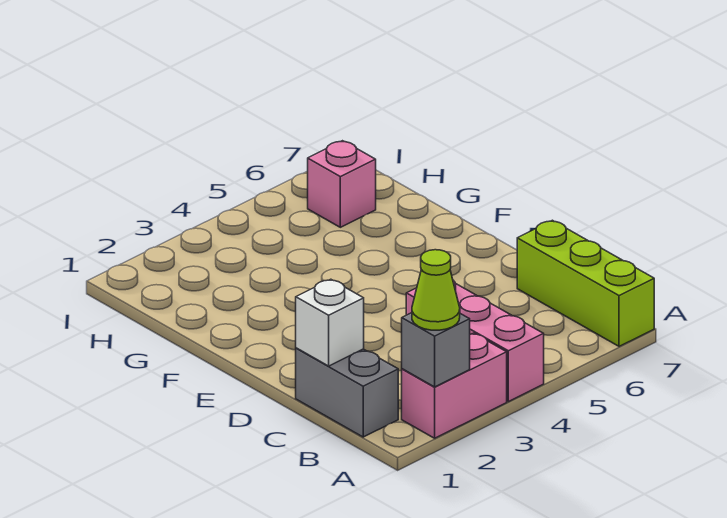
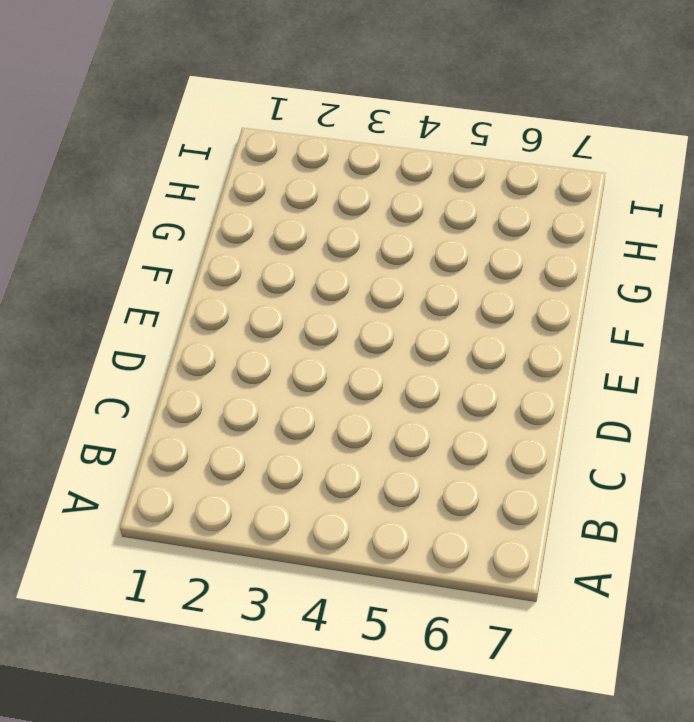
none -> pink 1x2 brick [402,333,507,438]
none -> pink 1x3 brick [406,280,544,402]

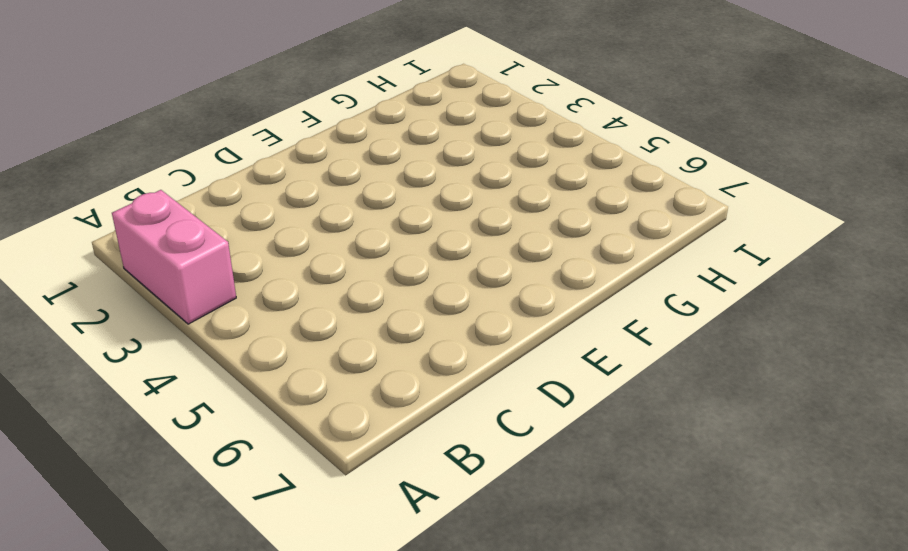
none -> pink 1x3 brick [406,280,544,402]
none -> lime 1x3 brick [517,220,654,346]

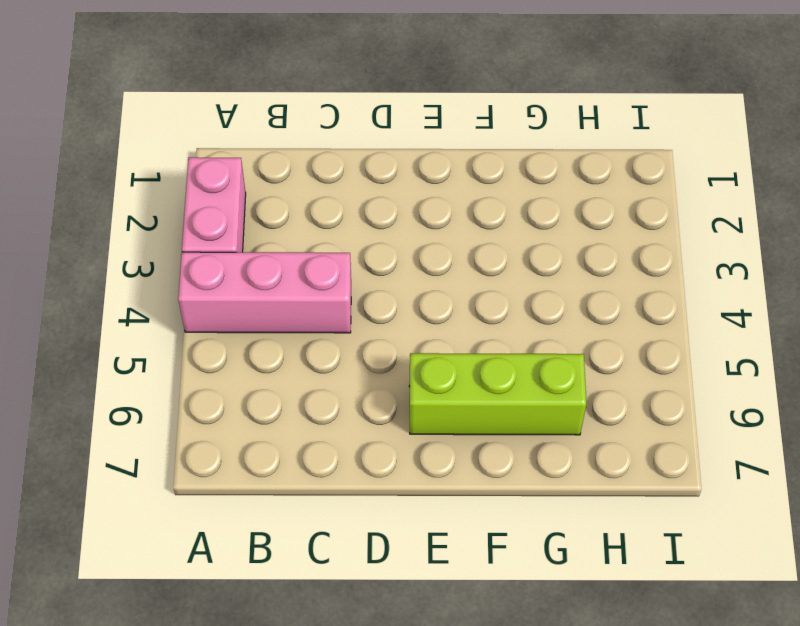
lime 1x3 brick [409,353,586,435] -> lime 1x3 brick moved to [517,220,654,346]
none -> grey 1x2 brick [296,348,398,437]
none -> pink 1x1 brick [308,141,376,227]

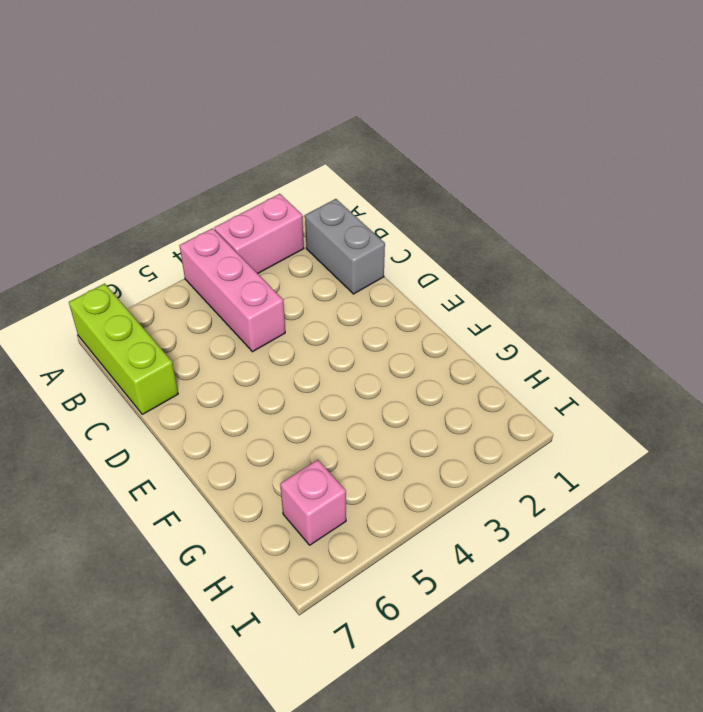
none -> grey 1x1 brick [402,313,470,387]
none -> white 1x1 brick [296,279,364,366]

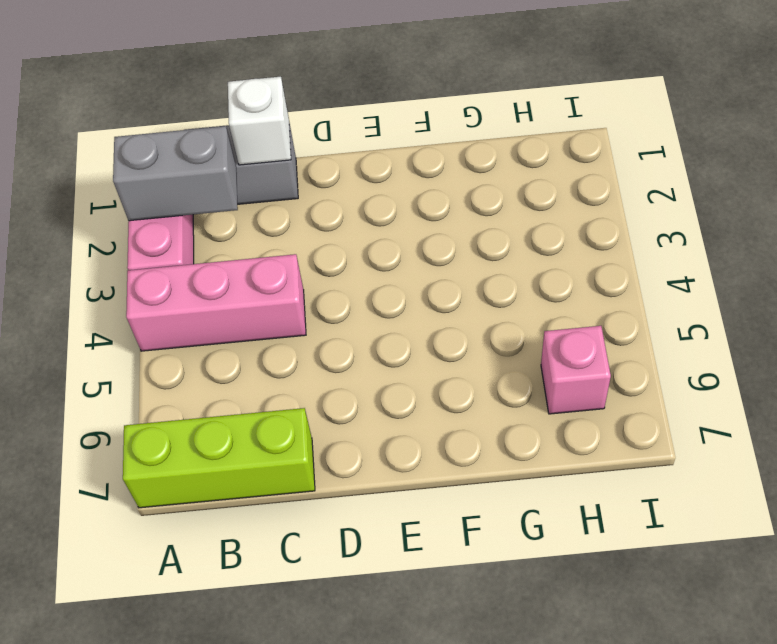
grey 1x2 brick [113,126,238,221] -> grey 1x1 brick [402,313,470,387]
none -> lime 1x1 cone [412,250,460,330]

